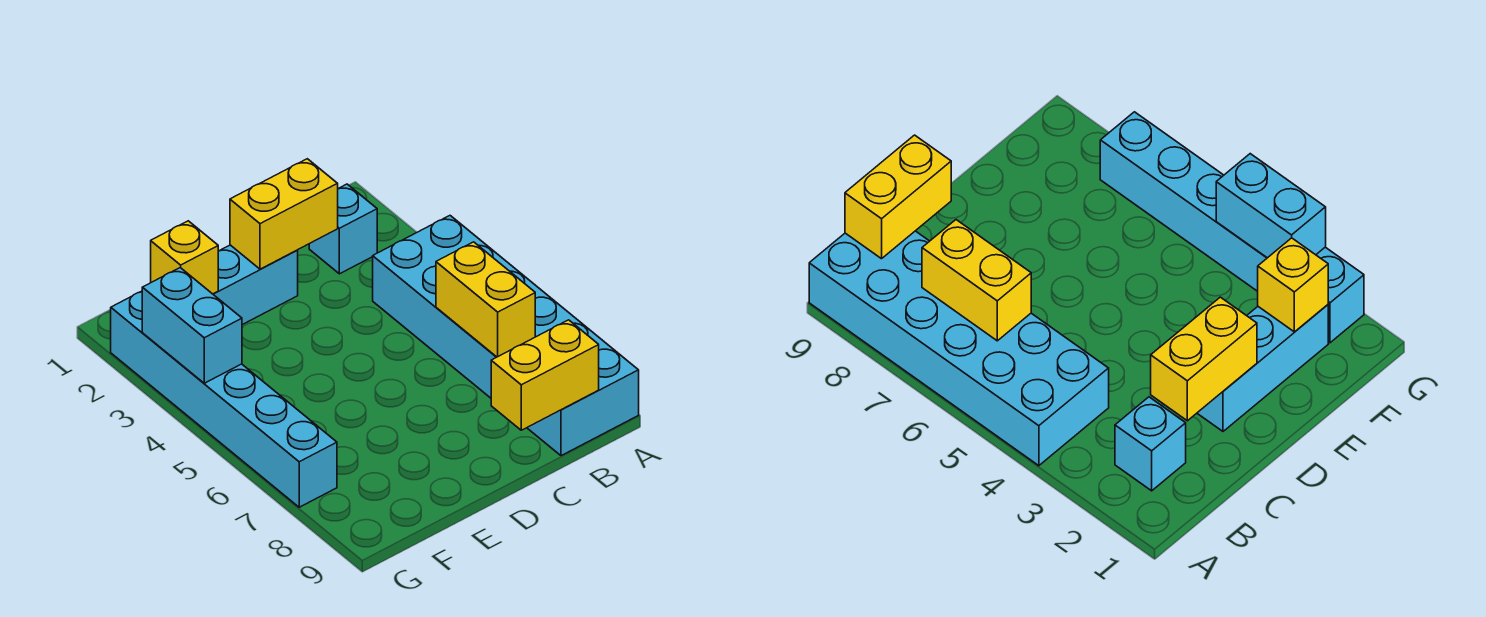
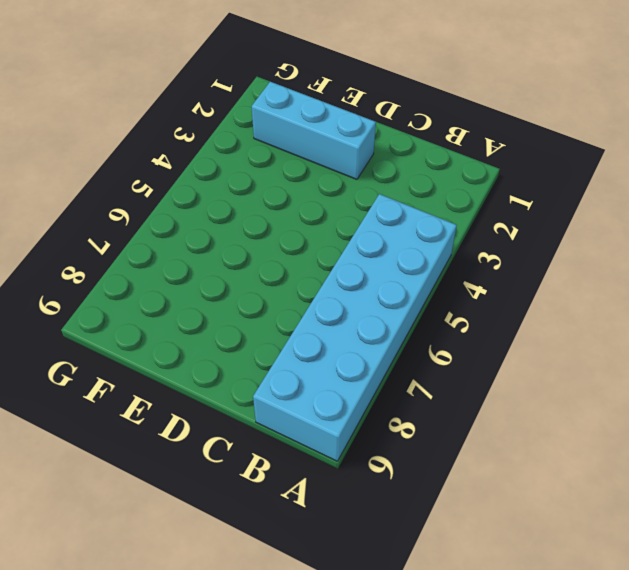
none -> cyan 1x1 brick [309,184,377,274]
none -> cyan 1x6 brick [111,291,337,507]

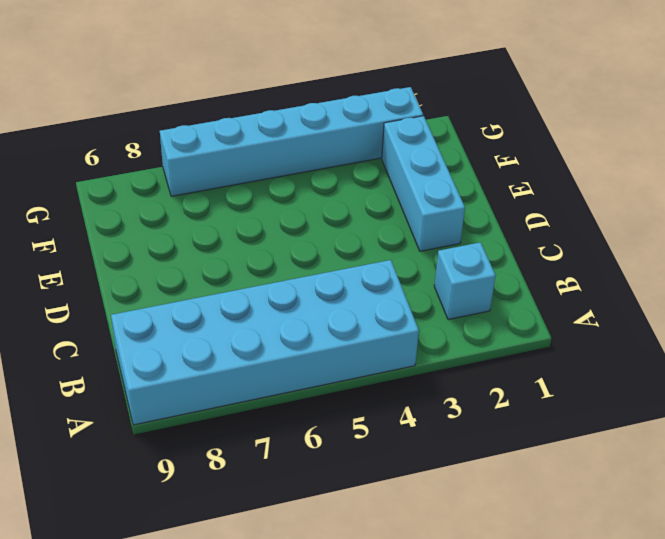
none -> yellow 1x2 brick [436,242,535,357]
none -> yellow 1x2 brick [491,320,599,430]

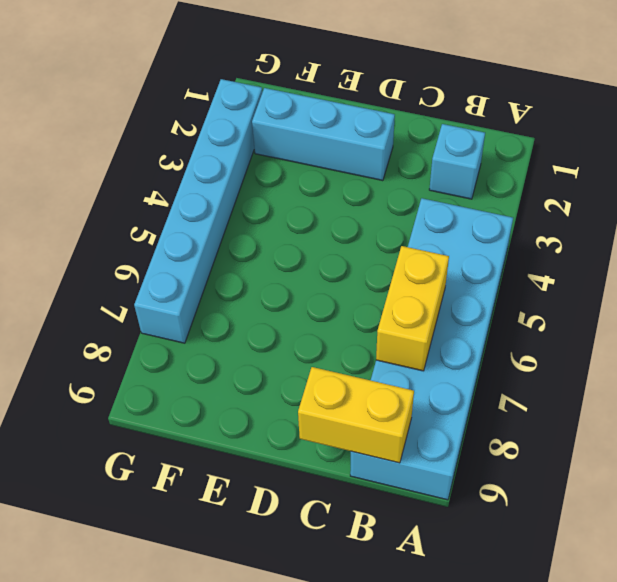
none -> yellow 1x2 brick [230,159,338,269]
none -> yellow 1x1 brick [151,221,218,294]

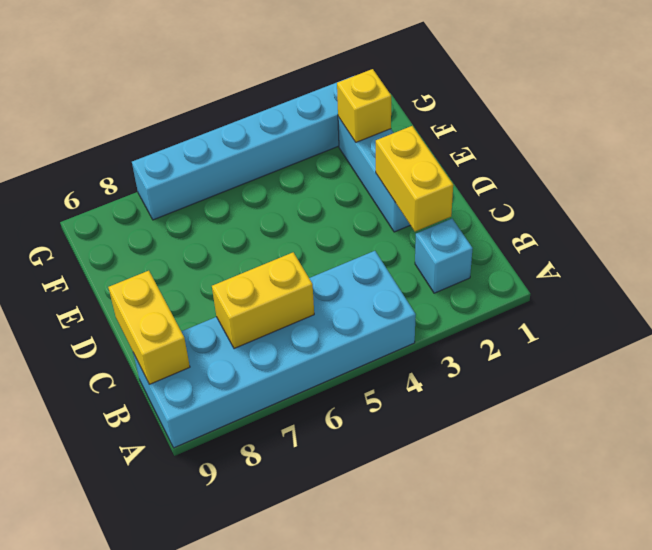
none -> cyan 1x2 brick [142,268,242,383]

